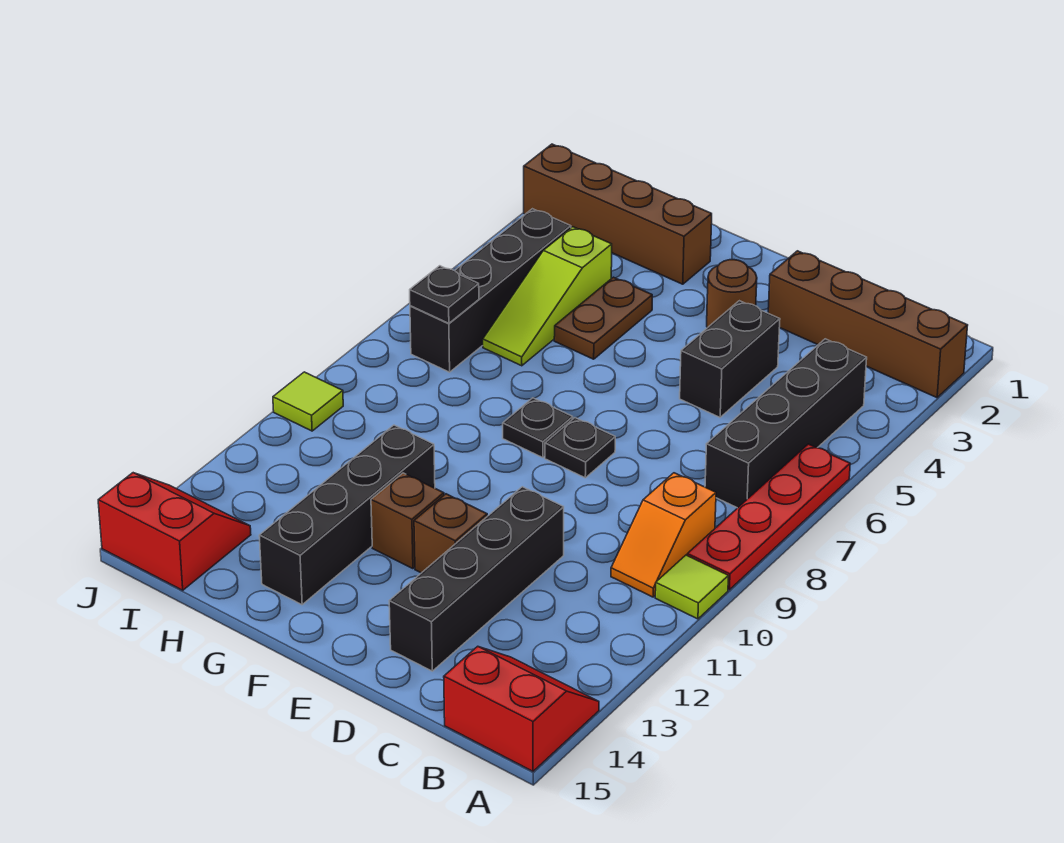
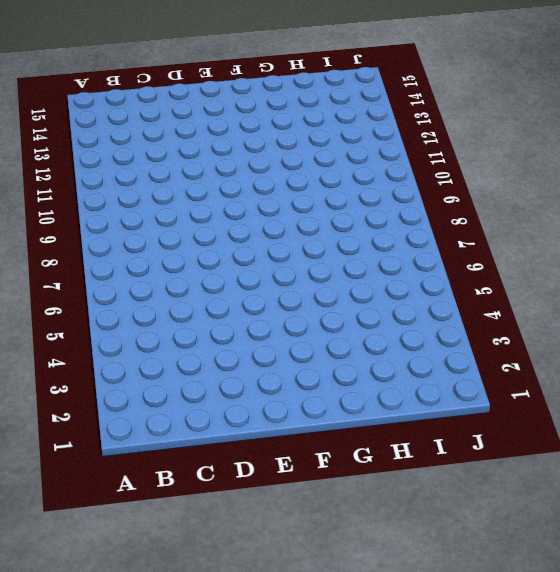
none -> brown 1x4 brick [768,251,968,398]
none -> red 1x4 plate [687,444,850,590]
none -> lime 1x1 tile [655,555,729,619]

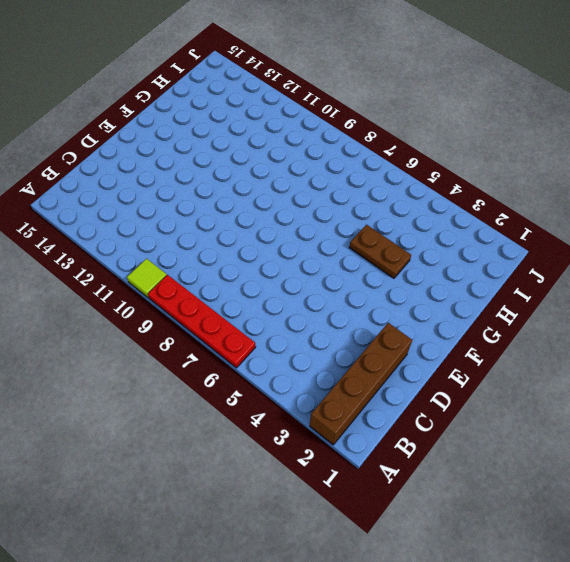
none -> red 2x2 slope [444,646,599,771]
none -> black 1x4 brick [705,339,867,508]
none -> orange 1x2 slope [611,473,716,597]

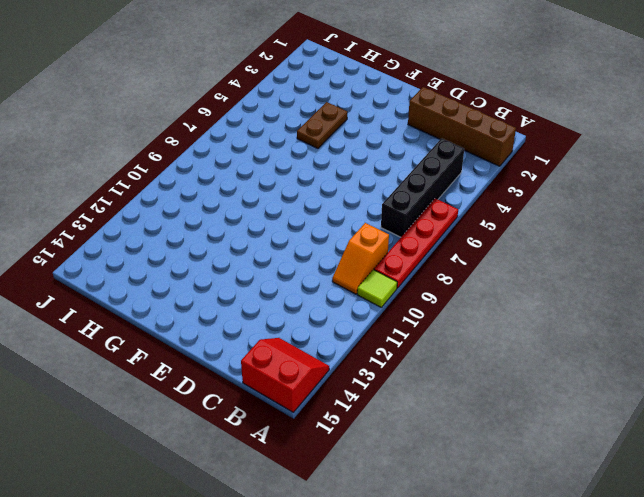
none -> black 1x2 brick [680,301,780,417]
none -> black 1x4 brick [389,487,564,671]
none -> brown 1x1 round brick [707,260,757,328]

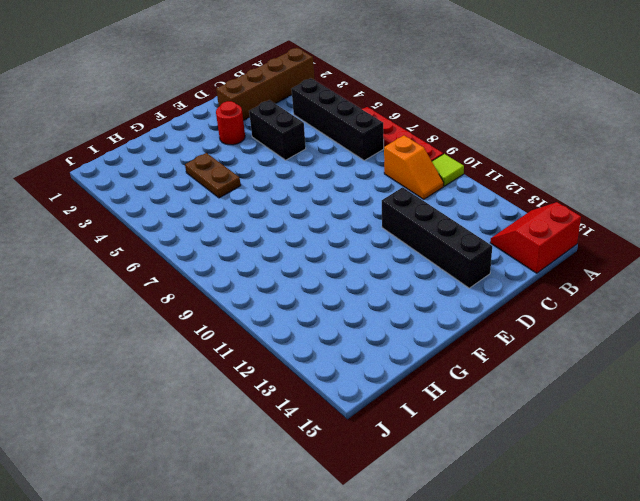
red 1x1 round brick [216,101,245,145] -> brown 1x1 round brick [707,260,757,328]
none -> black 1x1 plate [545,418,615,478]
none -> brown 1x1 brick [414,494,487,573]
none -> black 1x1 plate [503,398,573,458]

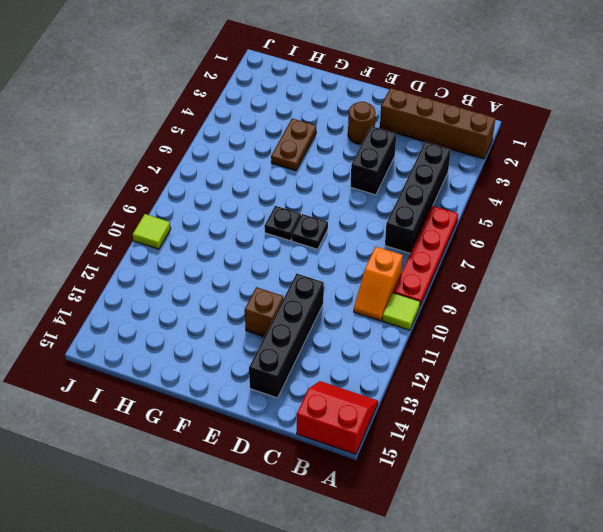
none -> brown 1x1 brick [371,473,444,569]
none -> brown 1x4 brick [524,144,712,284]
none -> black 1x4 brick [259,425,435,605]

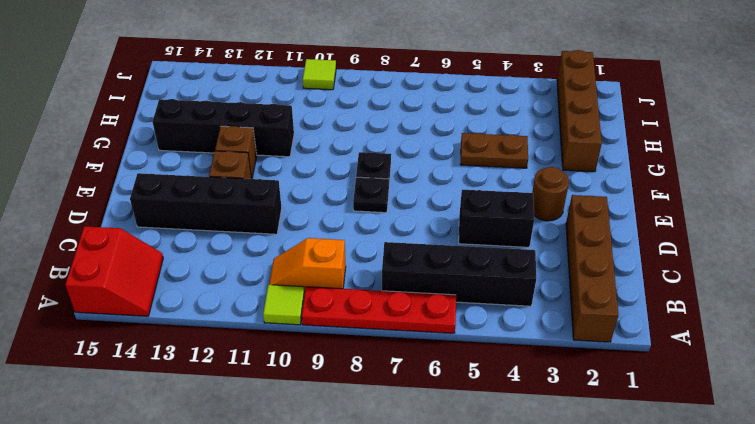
none -> lime 1x3 slope [483,227,612,366]
none -> black 1x4 brick [410,209,571,372]
none -> red 2x2 slope [98,473,251,590]

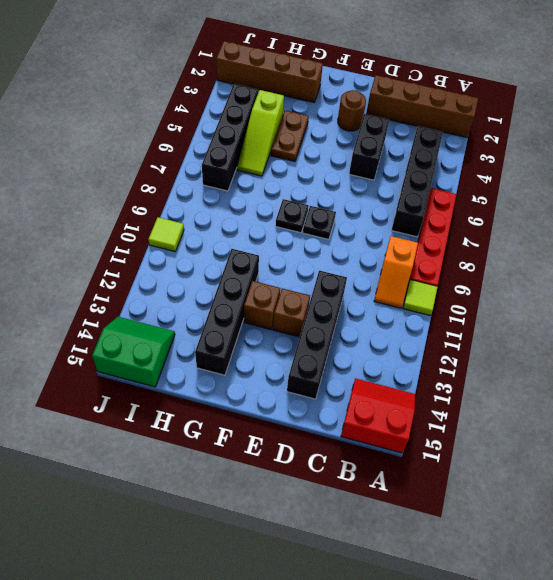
green 2x2 slope [92,317,175,387] -> red 2x2 slope [98,473,251,590]
none -> black 1x1 plate [410,266,479,323]

